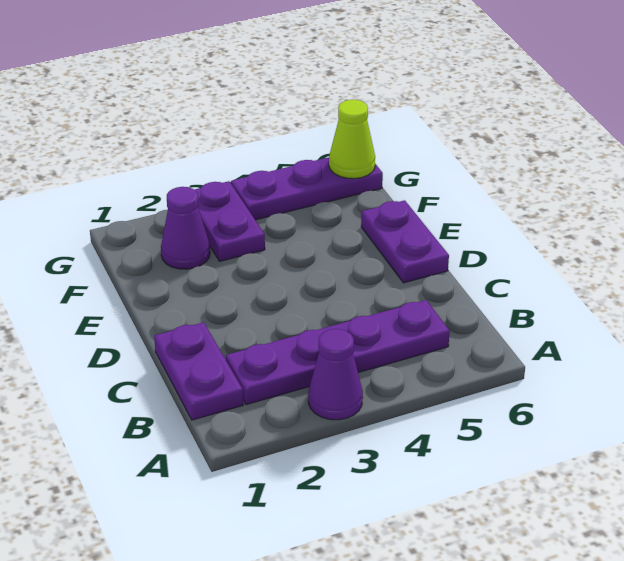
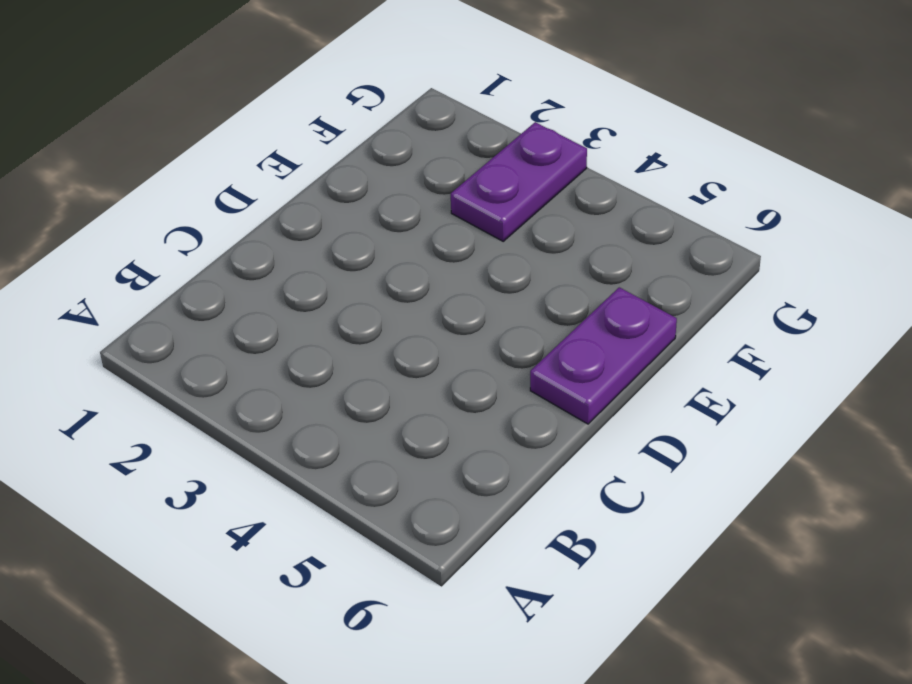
none -> purple 1x1 cone [308,329,363,420]
none -> purple 1x2 plate [154,322,243,420]

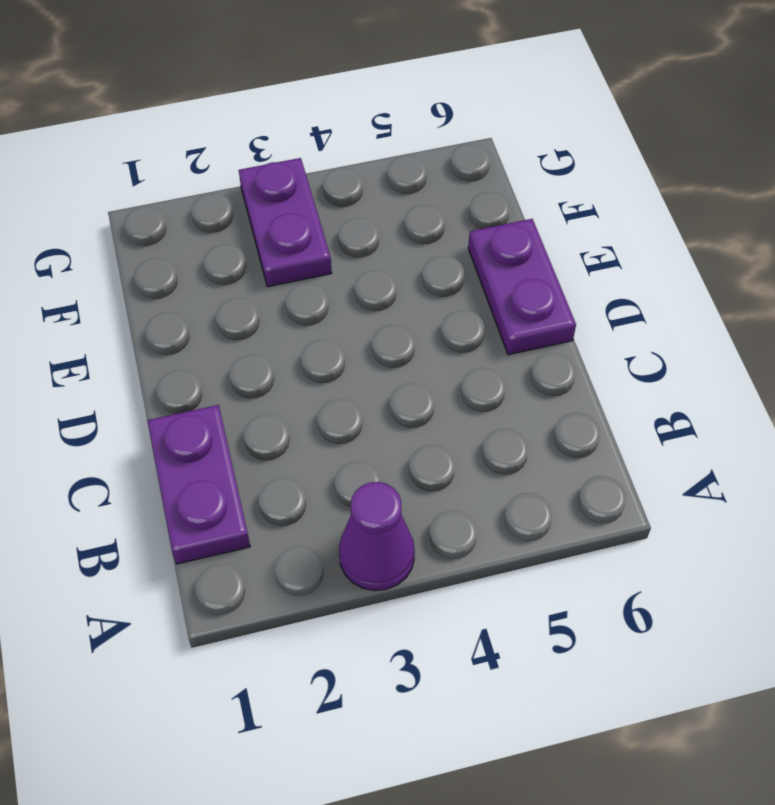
none -> purple 1x4 plate [226,300,450,405]
none -> purple 1x1 cone [161,187,210,269]

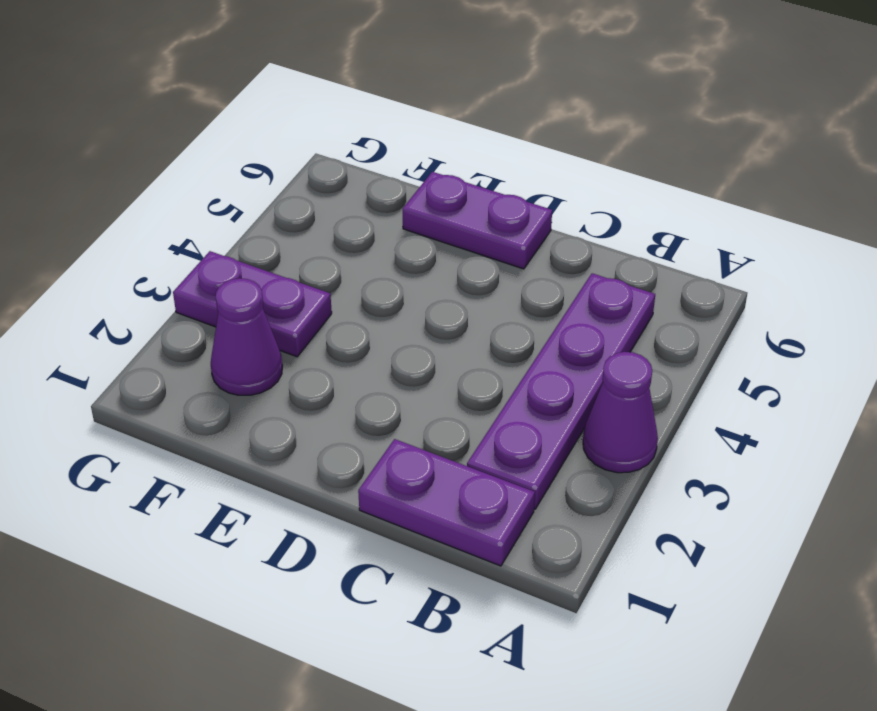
none -> purple 1x3 plate [231,157,383,220]
none -> lime 1x1 cone [329,100,375,179]

